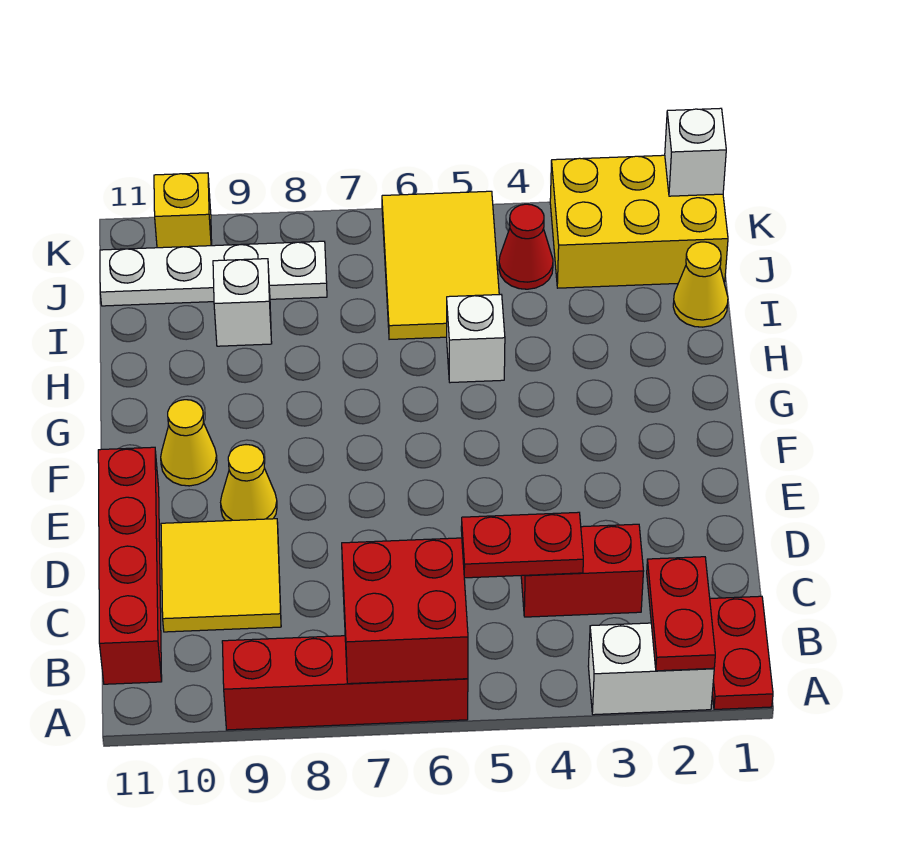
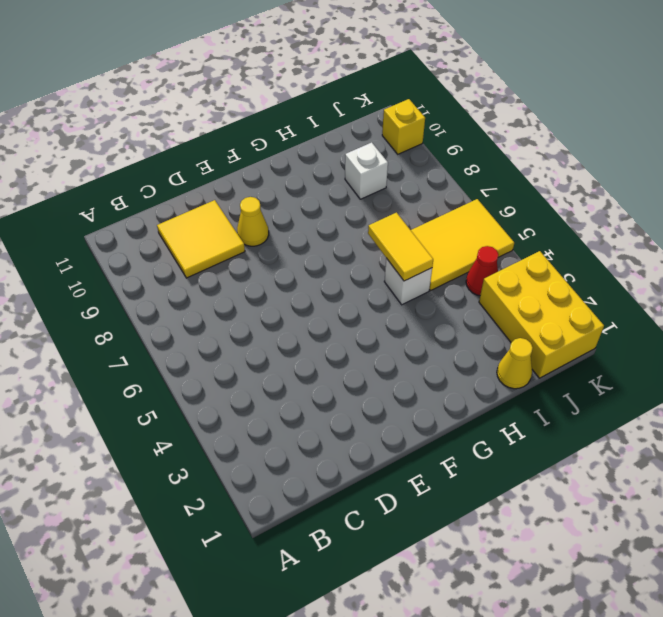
yellow 1x2 tile [368,213,433,281] -> none
none -> red 1x2 plate [710,596,773,709]
none -> white 1x2 brick [588,623,714,715]
none -> red 1x4 brick [222,636,468,730]

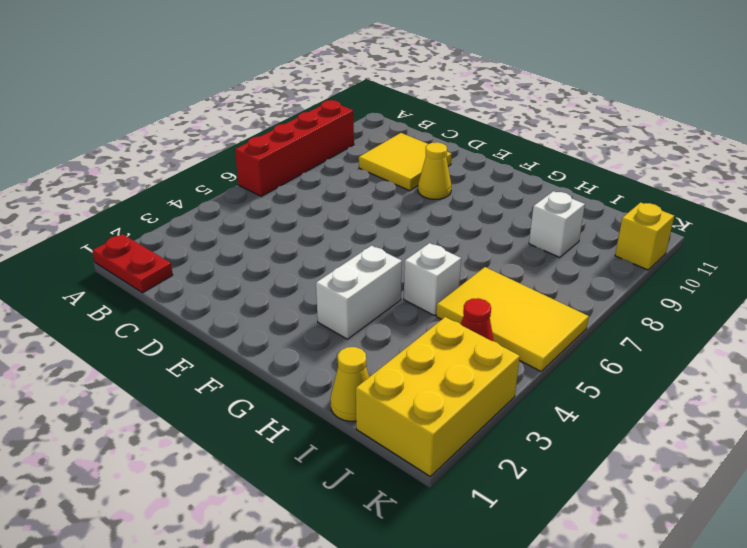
white 1x2 brick [316,246,402,339] -> white 1x2 brick moved to [588,623,714,715]
none -> red 1x4 brick [98,447,162,684]
none -> red 1x2 brick [521,524,644,617]
none -> yellow 1x1 cone [161,400,217,486]

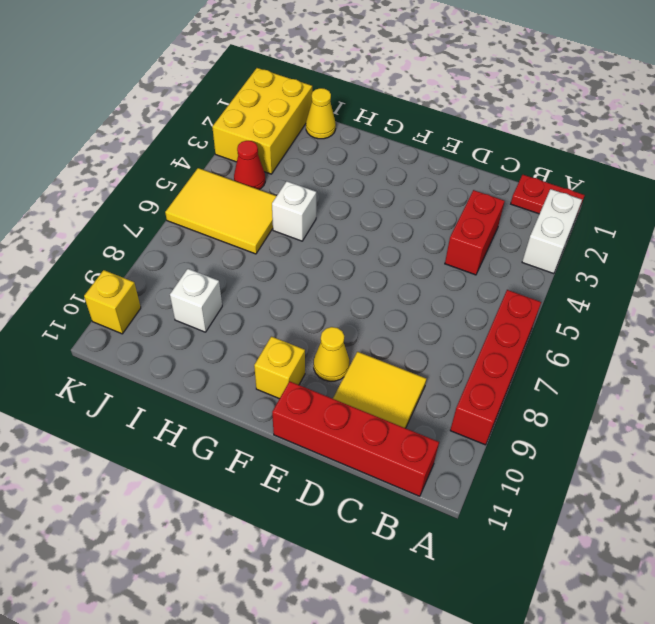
yellow 1x1 brick [254,336,305,399] -> yellow 1x1 cone [161,400,217,486]
none -> white 1x4 plate [100,241,327,306]
none -> red 1x2 plate [647,557,715,671]
none -> red 2x2 brick [342,538,468,684]

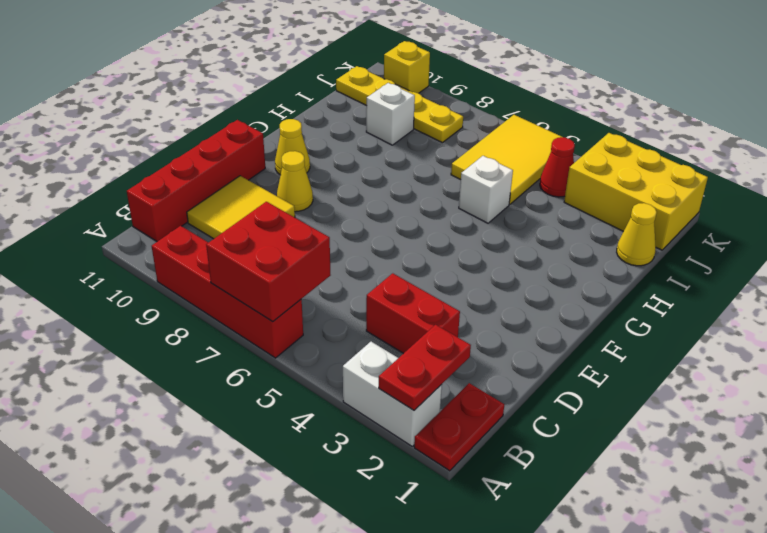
yellow 1x4 plate [336,66,463,143] -> white 1x4 plate [100,241,327,306]
none -> red 1x2 plate [461,512,583,578]
none -> white 1x1 brick [665,108,726,196]

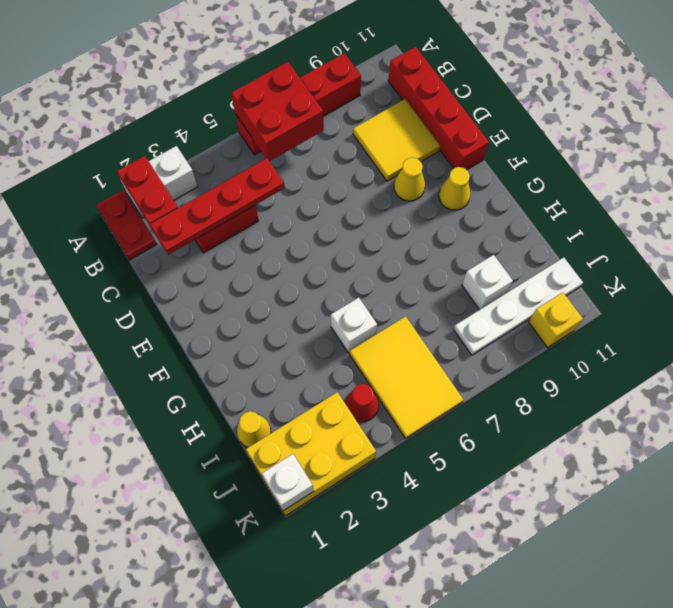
red 1x4 plate [150,158,285,255] -> red 1x2 plate [461,512,583,578]

